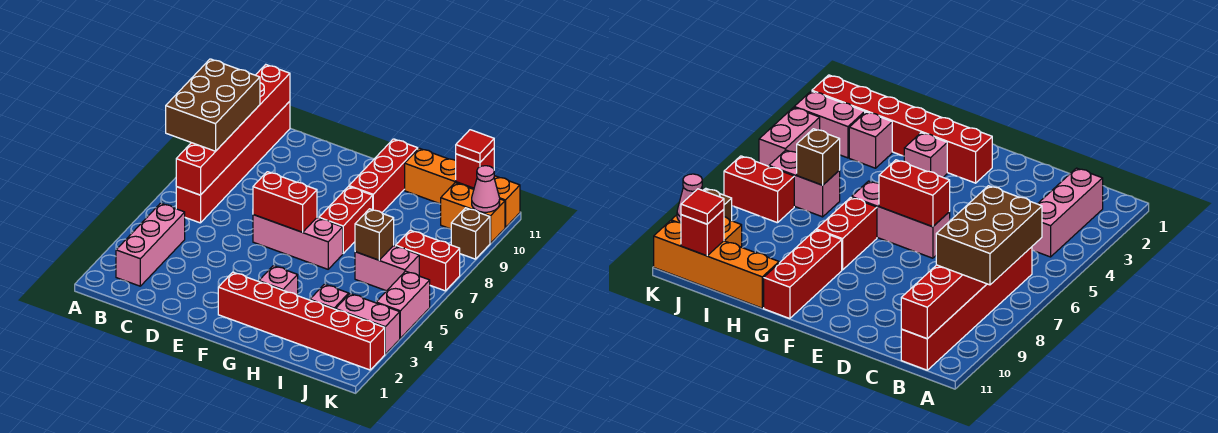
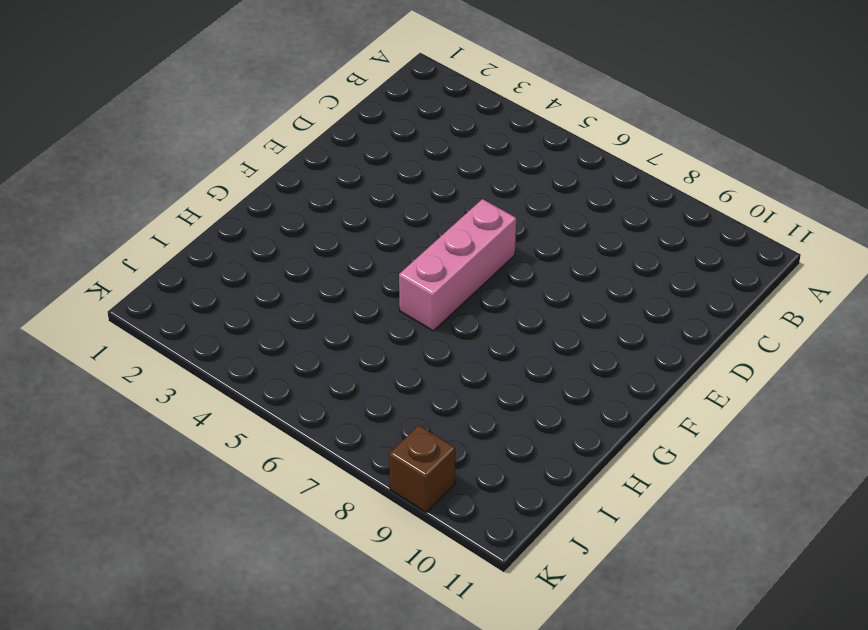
none -> pink 1x3 brick [116,203,185,286]
none -> red 1x6 brick [176,101,290,223]
none -> red 1x6 brick [218,272,385,370]

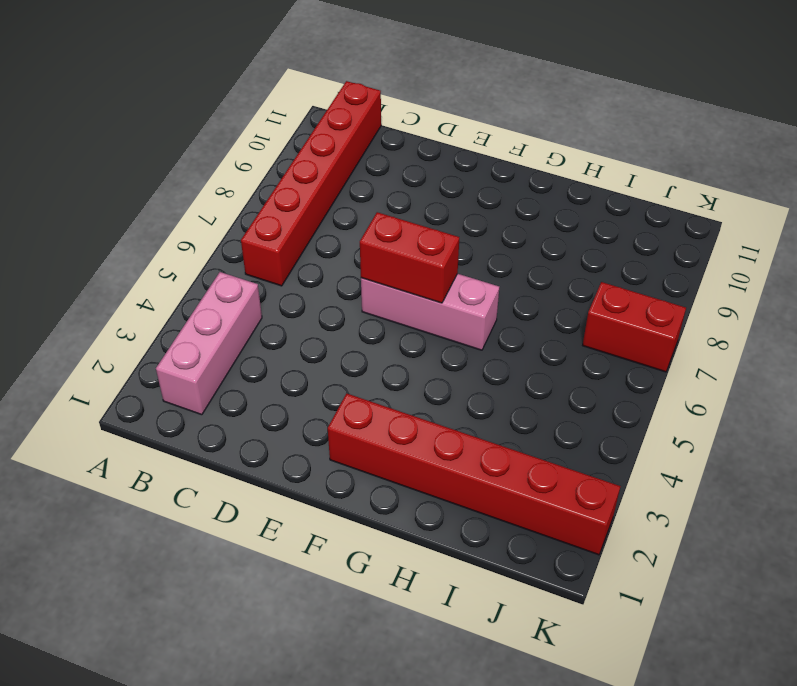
none -> pink 1x1 brick [259,266,298,296]
none -> red 1x2 brick [319,187,373,253]
none -> red 1x3 brick [349,139,418,213]

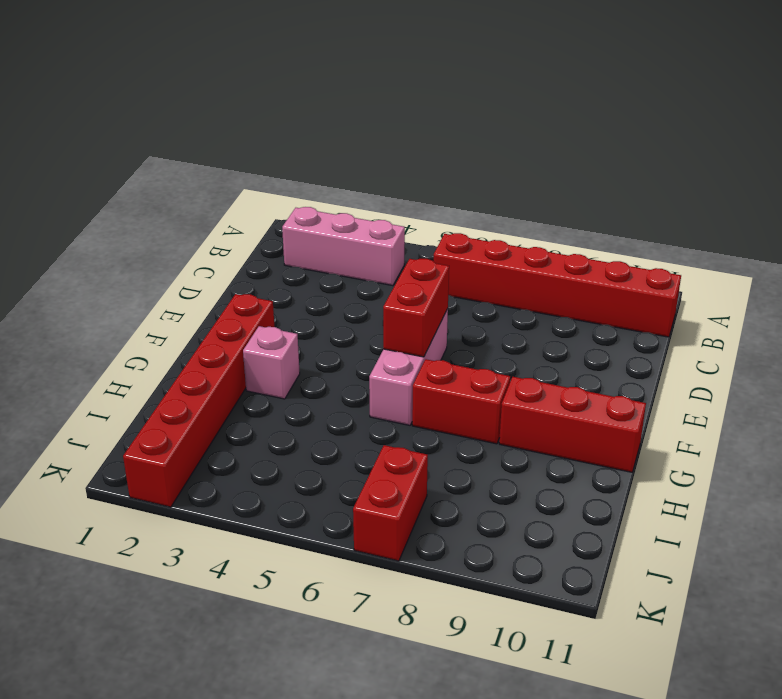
none -> orange 1x4 brick [405,148,520,228]
none -> pink 1x1 brick [310,284,349,309]
none -> pink 1x2 brick [355,245,419,291]

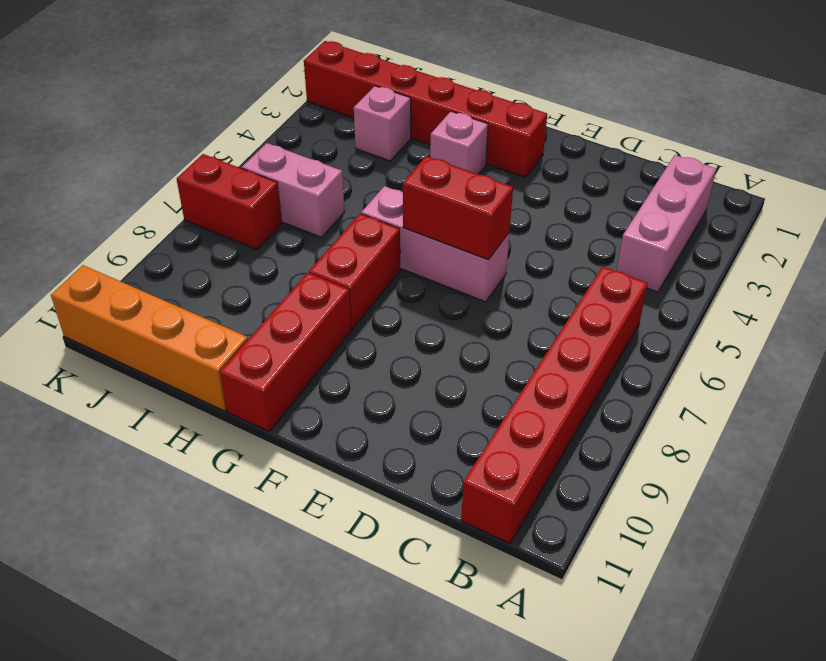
none -> pink 1x2 brick [336,294,400,354]
none -> orange 1x2 brick [441,183,505,243]
none -> pink 1x2 brick [376,271,430,338]

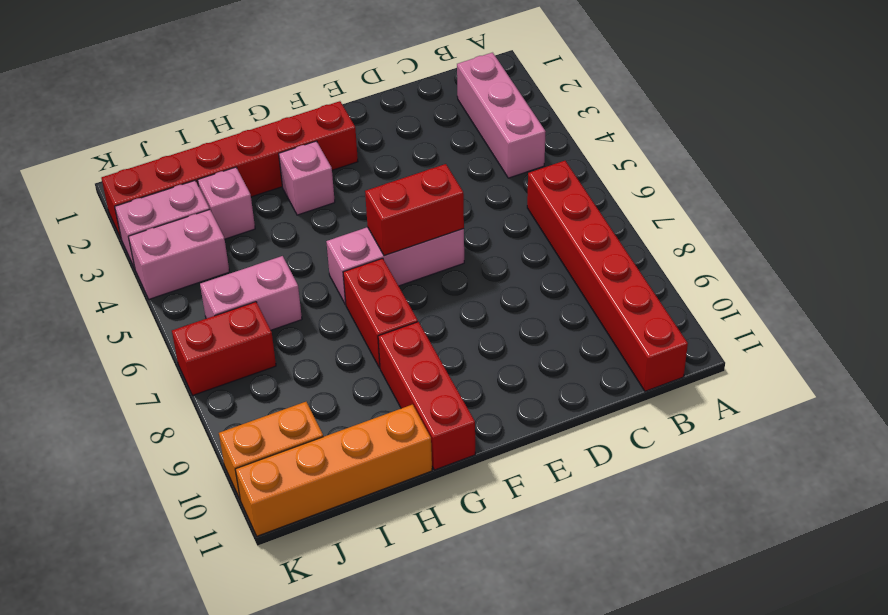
pink 1x2 brick [128,210,229,299] -> pink 1x2 brick turned to [376,271,430,338]
none -> brown 1x1 brick [451,208,490,259]
none -> red 1x6 brick [176,65,290,195]
none -> brown 1x1 brick [355,209,394,260]

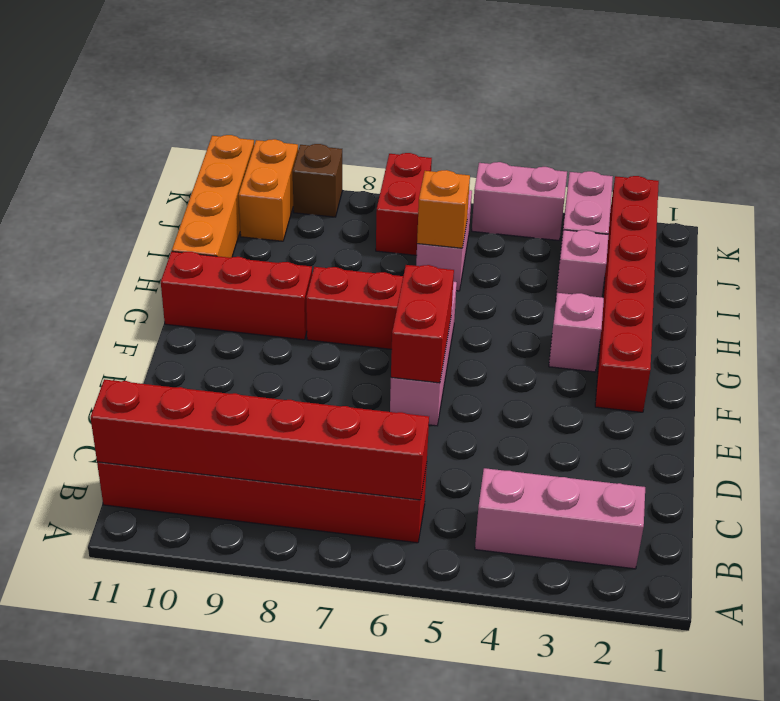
orange 1x1 brick [417,170,470,248] -> brown 1x1 brick [355,209,394,260]
none -> red 1x1 brick [456,148,494,188]
none -> pink 1x1 cone [472,166,500,212]
none -> brown 2x3 brick [166,59,260,151]

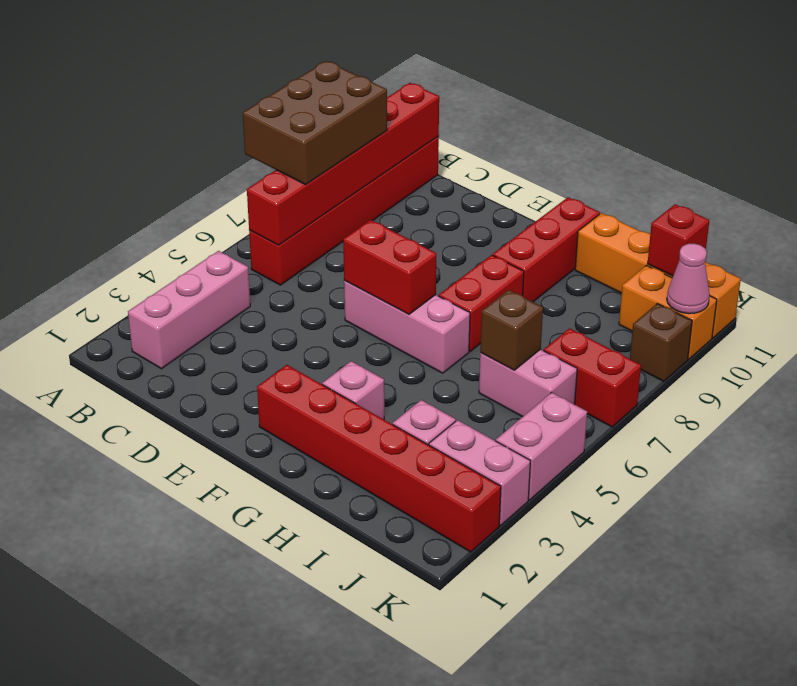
none -> red 1x1 tile [456,130,494,162]

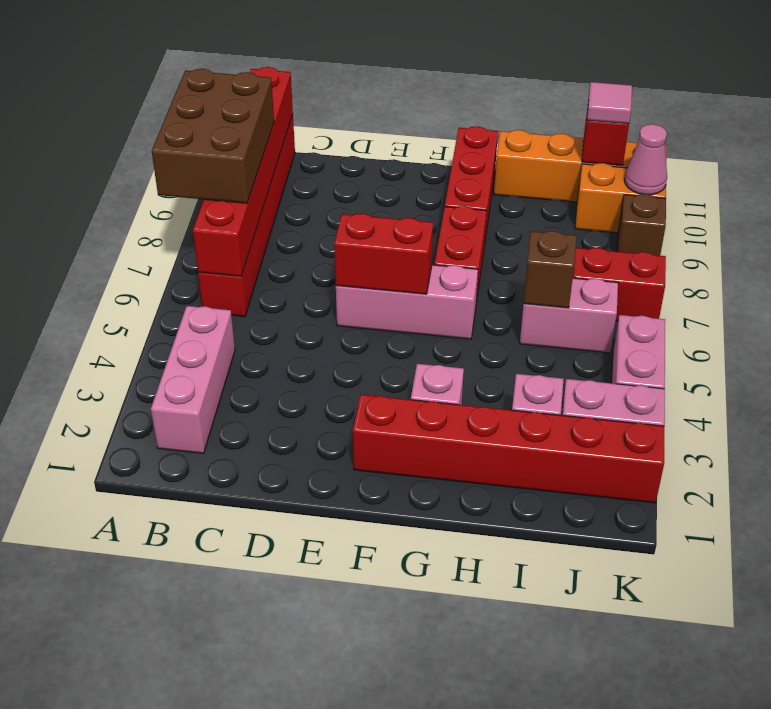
pink 1x1 tile [587,82,632,124] -> red 1x1 tile [456,130,494,162]

